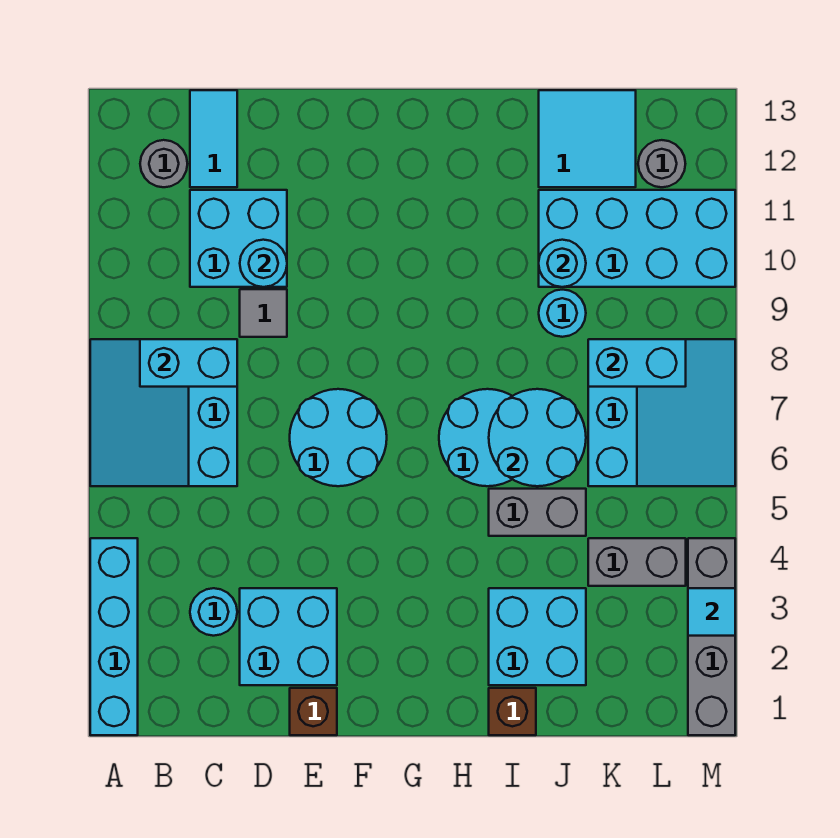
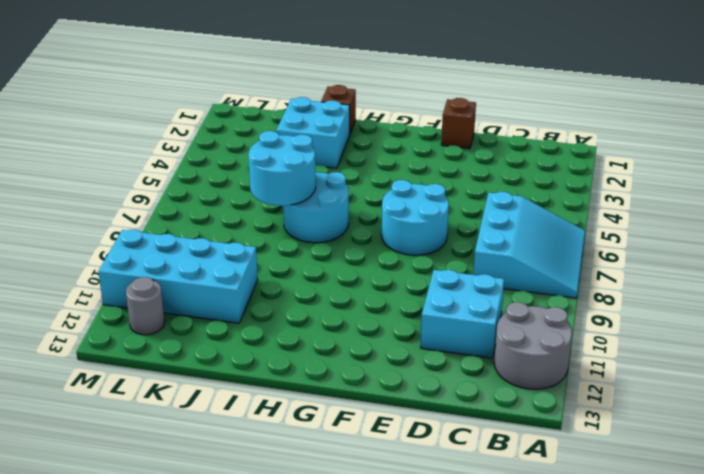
grey 2x2 round brick [494,302,572,389] -> grey 1x1 round brick [140,140,187,187]
none -> cyan 1x4 brick [90,538,138,735]
none -> cyan 1x1 round brick [190,588,237,636]
none -> cyan 1x2 tile [190,90,237,187]

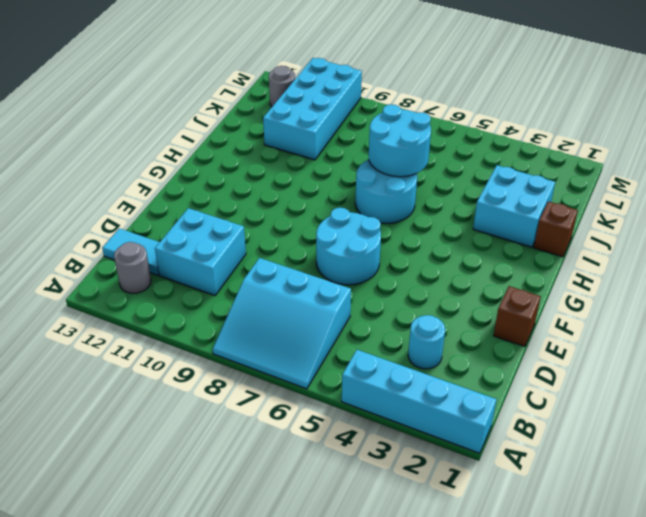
none -> cyan 2x2 brick [240,588,337,685]
none -> grey 1x1 tile [240,289,287,337]
none -> grey 1x2 brick [489,489,586,536]

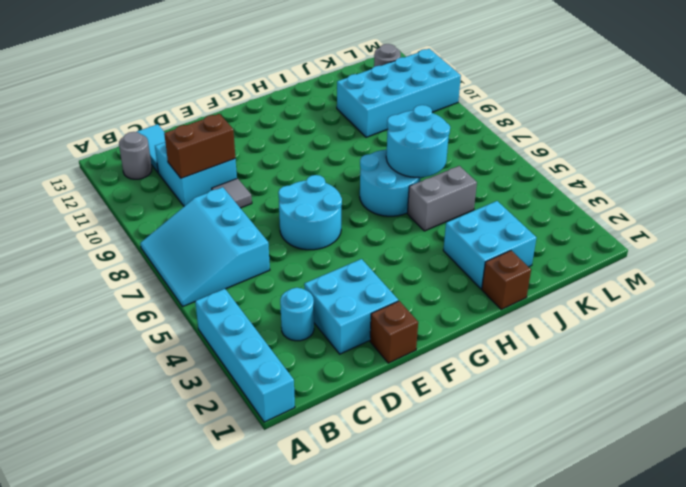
brown 1x2 brick [164,114,235,178] -> cyan 1x1 round brick [240,240,287,287]
none -> cyan 1x1 round brick [539,290,586,337]
none -> cyan 2x2 tile [539,90,636,187]
none -> grey 1x2 brick [588,538,686,586]

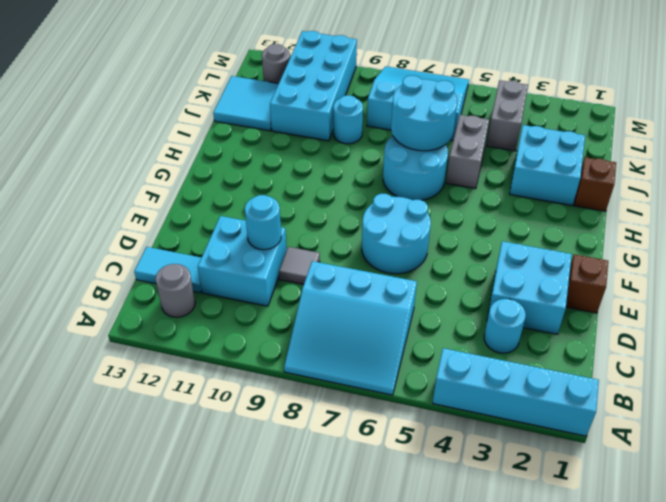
none -> grey 1x4 brick [688,538,735,735]
none -> cyan 1x2 brick [140,339,237,387]
none -> cyan 1x1 round brick [539,240,586,287]

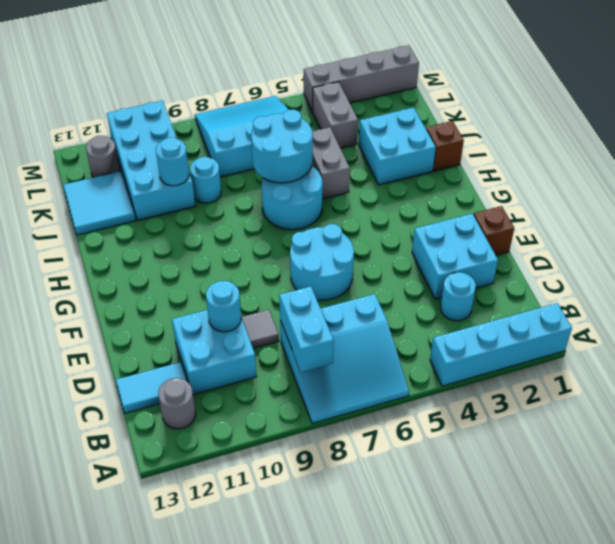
none -> cyan 1x2 brick [588,339,686,387]
none -> cyan 1x1 tile [688,588,735,636]

